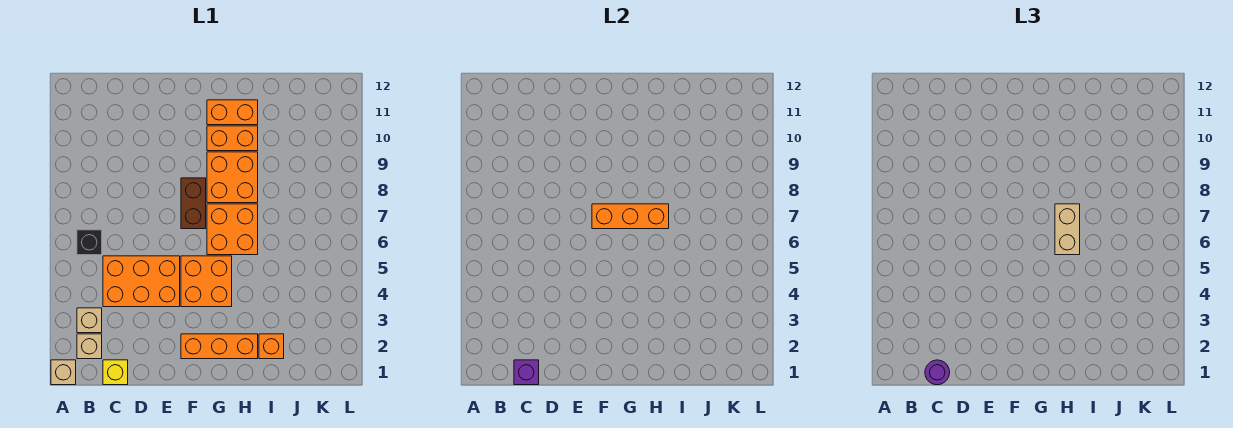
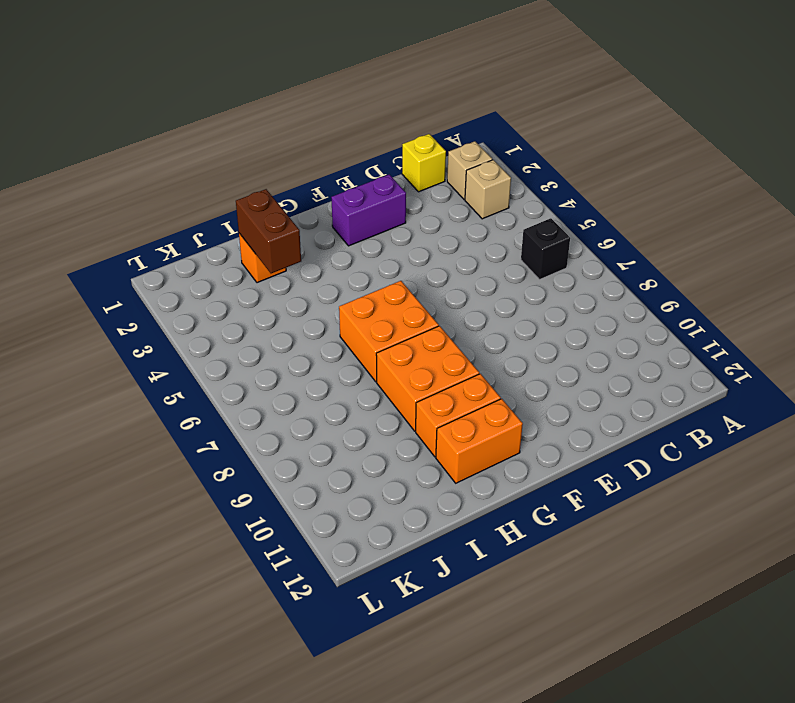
purple 1x2 brick [331,174,406,246] -> orange 1x3 brick [181,334,258,359]
brown 1x2 brick [236,189,301,273] -> brown 1x2 brick moved to [181,178,206,229]
none -> tan 1x1 brick [51,360,76,385]
none -> orange 2x3 brick [103,256,180,307]
none -> orange 2x2 brick [181,256,232,307]

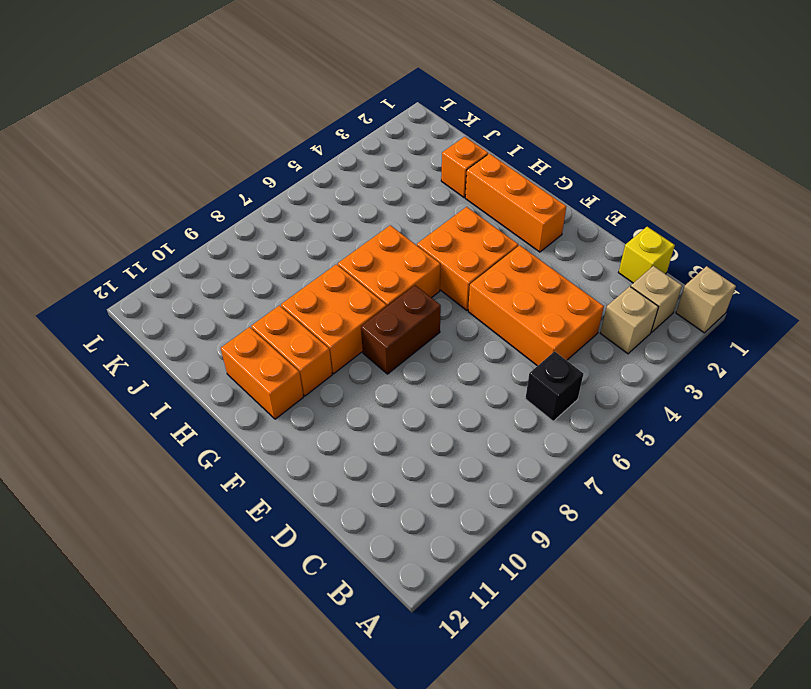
none -> purple 1x1 brick [514,360,539,385]
none -> orange 1x3 brick [592,204,669,229]
none -> purple 1x1 round brick [925,360,950,385]

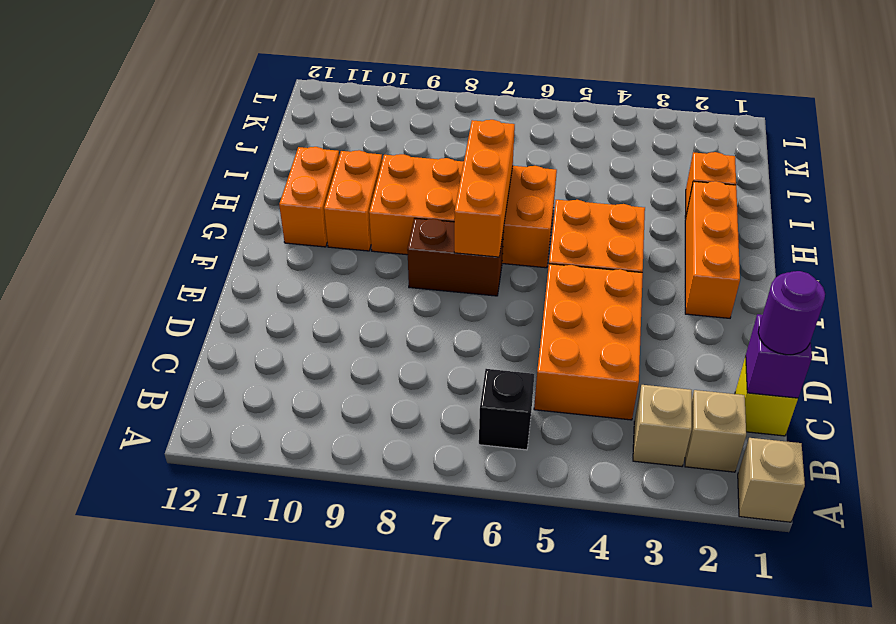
none -> tan 1x2 brick [1055,204,1080,255]

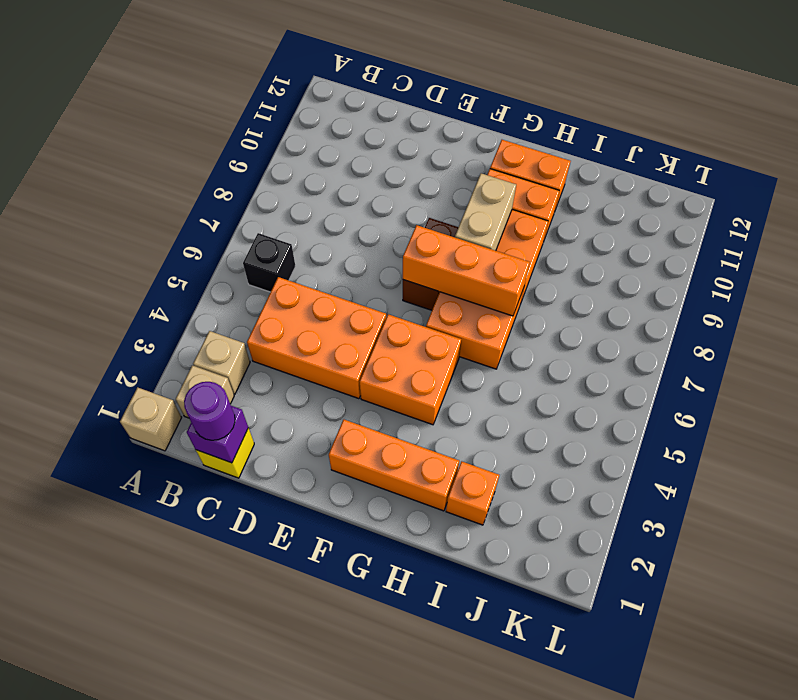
tan 1x2 brick [455,173,516,251] -> tan 1x2 brick moved to [1055,204,1080,255]

